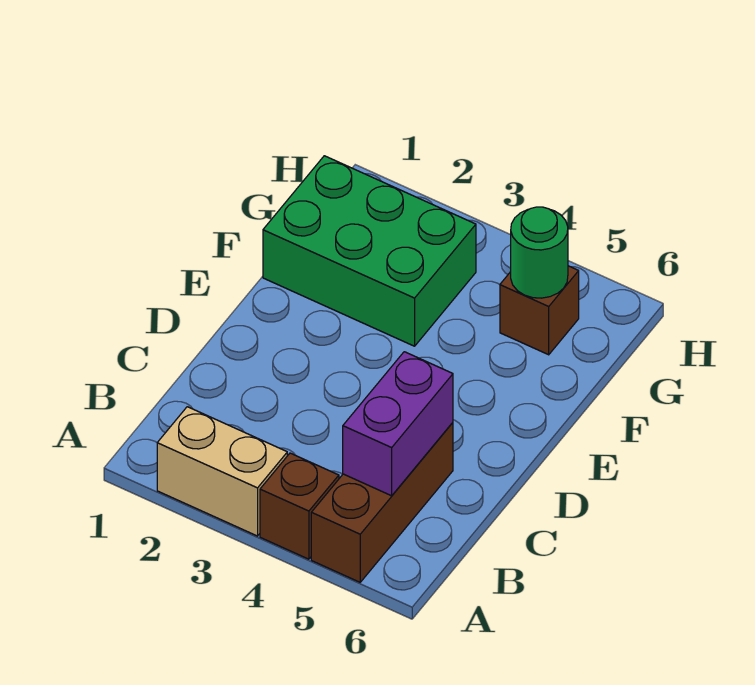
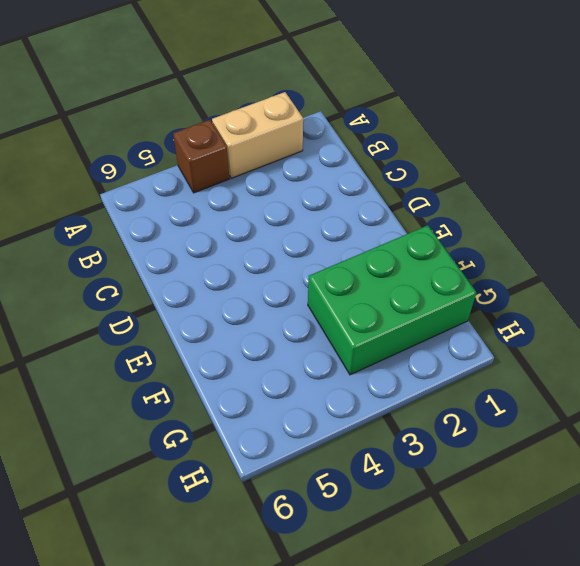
none -> brown 1x3 brick [311,423,453,582]
none -> brown 1x1 brick [500,266,579,355]

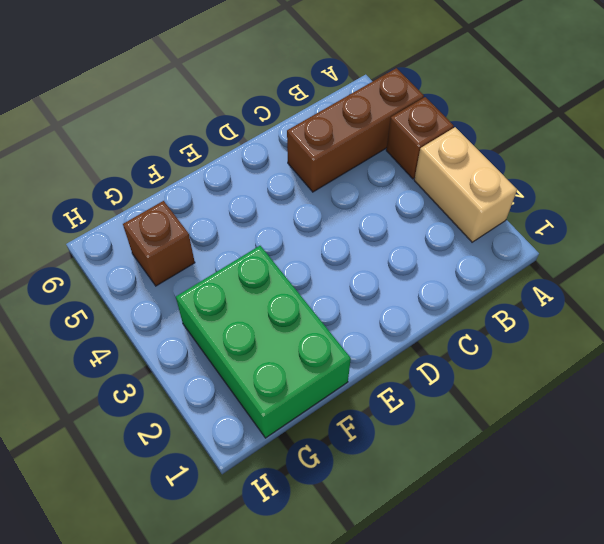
none -> purple 1x2 brick [343,352,453,496]
none -> green 1x1 round brick [511,207,568,298]

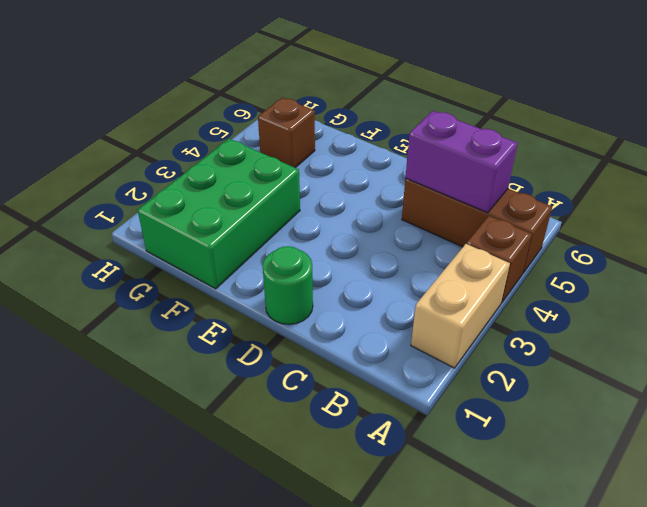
green 1x1 round brick [263,246,313,324] -> green 1x1 round brick moved to [511,207,568,298]

